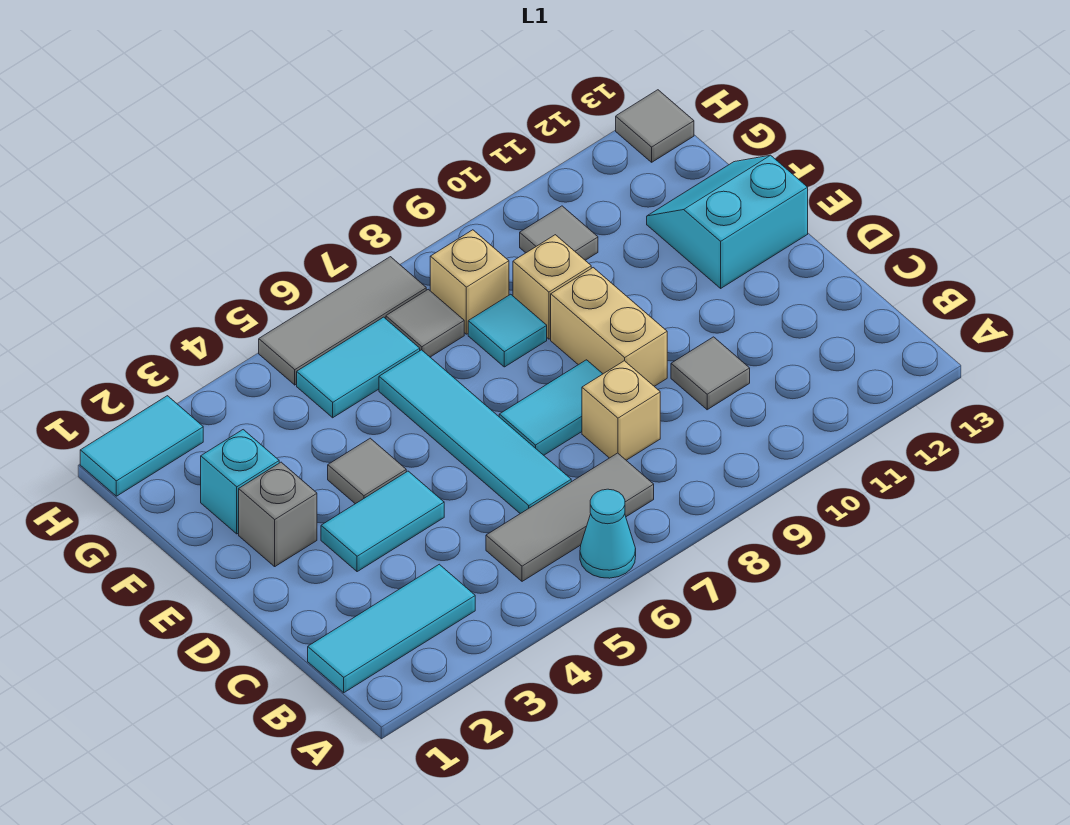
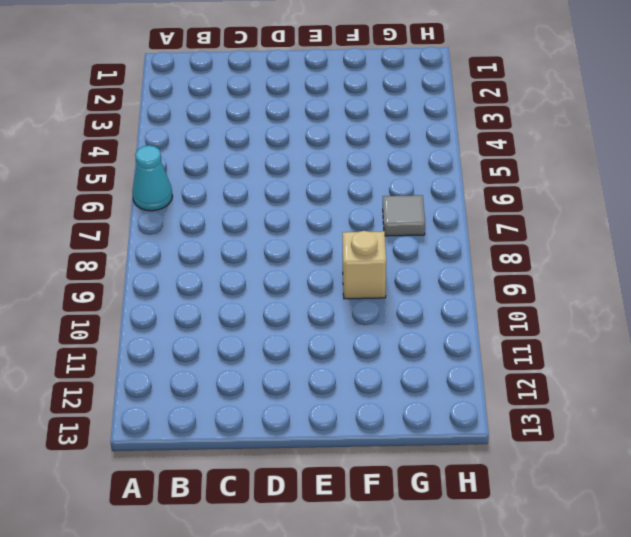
none -> cyan 1x3 tile [308,564,475,693]
none -> grey 1x3 tile [486,453,654,581]
none -> cyan 1x4 tile [379,350,571,514]

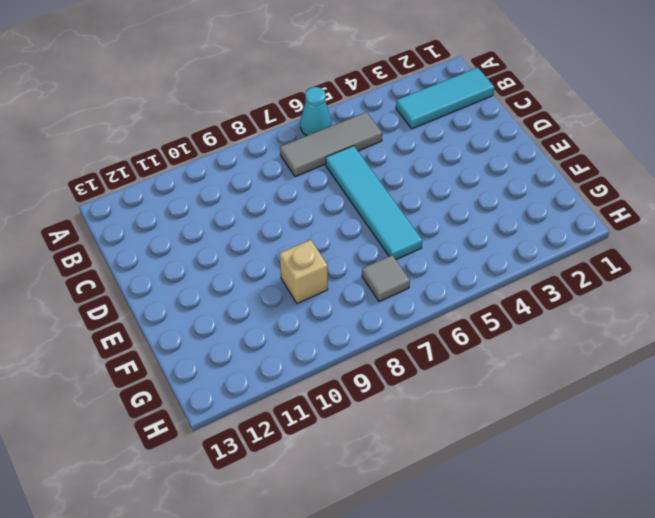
none -> tan 1x1 brick [582,361,660,460]
none -> grey 1x1 tile [671,337,750,410]
none -> cyan 1x2 tile [321,471,444,572]

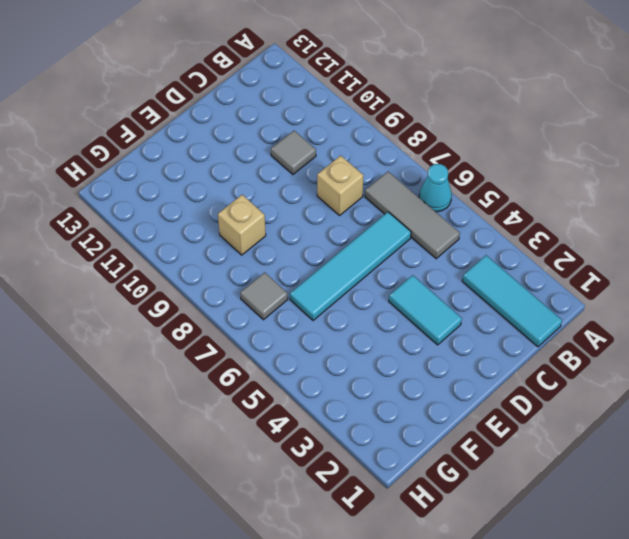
none -> cyan 1x2 tile [499,360,603,455]
none -> tan 1x2 brick [551,268,667,386]
none -> grey 1x1 brick [239,462,317,566]

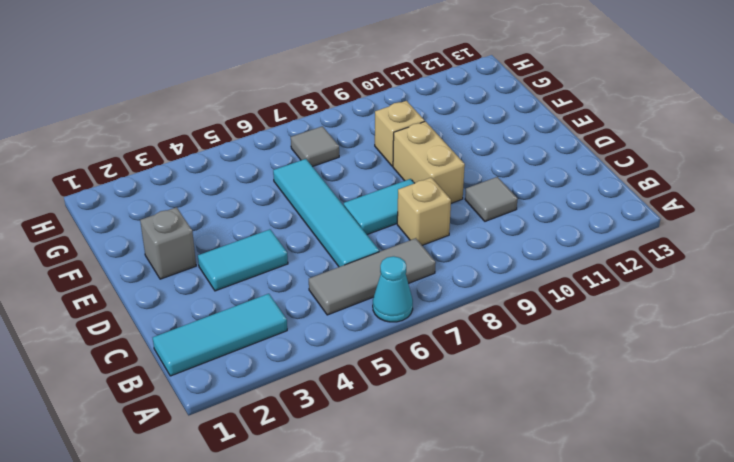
none -> grey 1x1 tile [328,438,406,504]
none -> cyan 2x2 slope [647,155,808,288]
none -> cyan 1x1 brick [201,430,279,534]

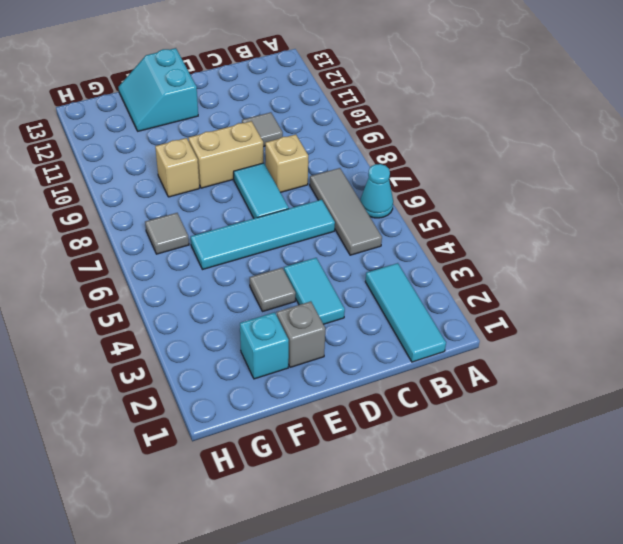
none -> cyan 1x1 tile [468,294,547,367]
none -> cyan 1x2 tile [297,317,420,418]
none -> tan 1x1 brick [430,230,509,334]

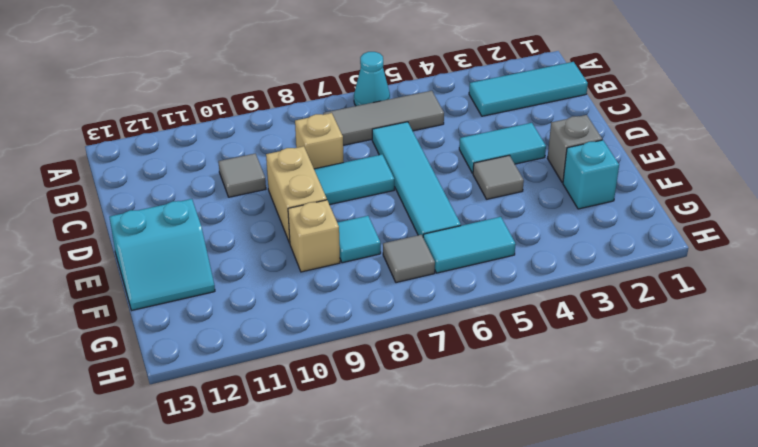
none -> tan 1x1 brick [430,230,509,334]
none -> grey 1x1 tile [520,206,598,260]
none -> cyan 1x2 tile [80,396,203,496]

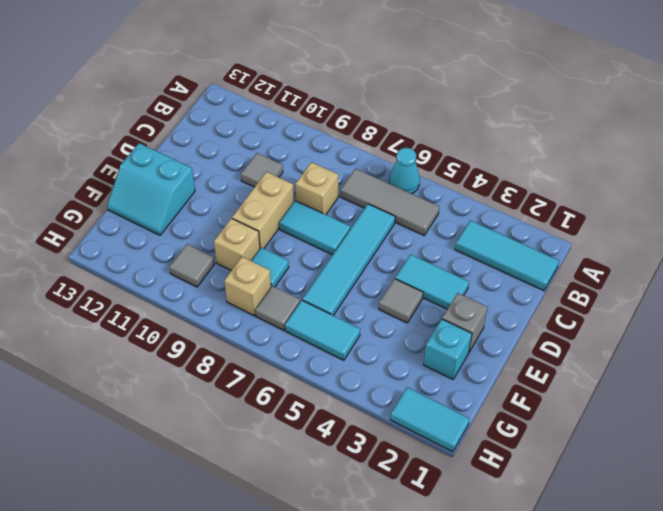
none -> grey 1x3 tile [259,257,426,385]
none -> grey 1x1 tile [616,90,694,162]

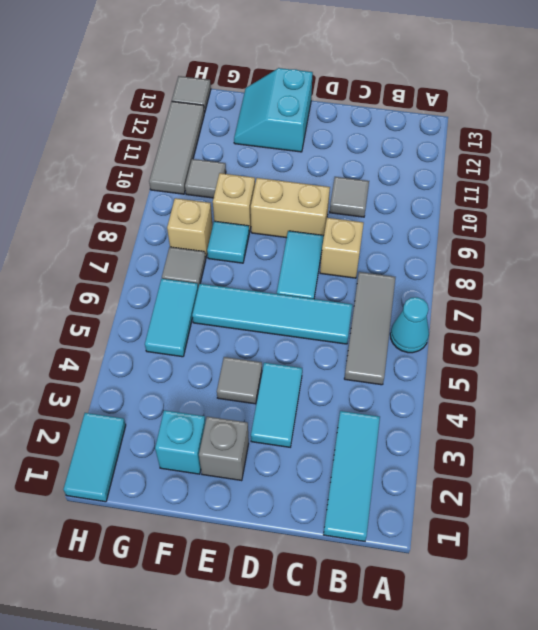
grey 1x3 tile [149,101,204,194] -> grey 1x3 tile moved to [259,257,426,385]

